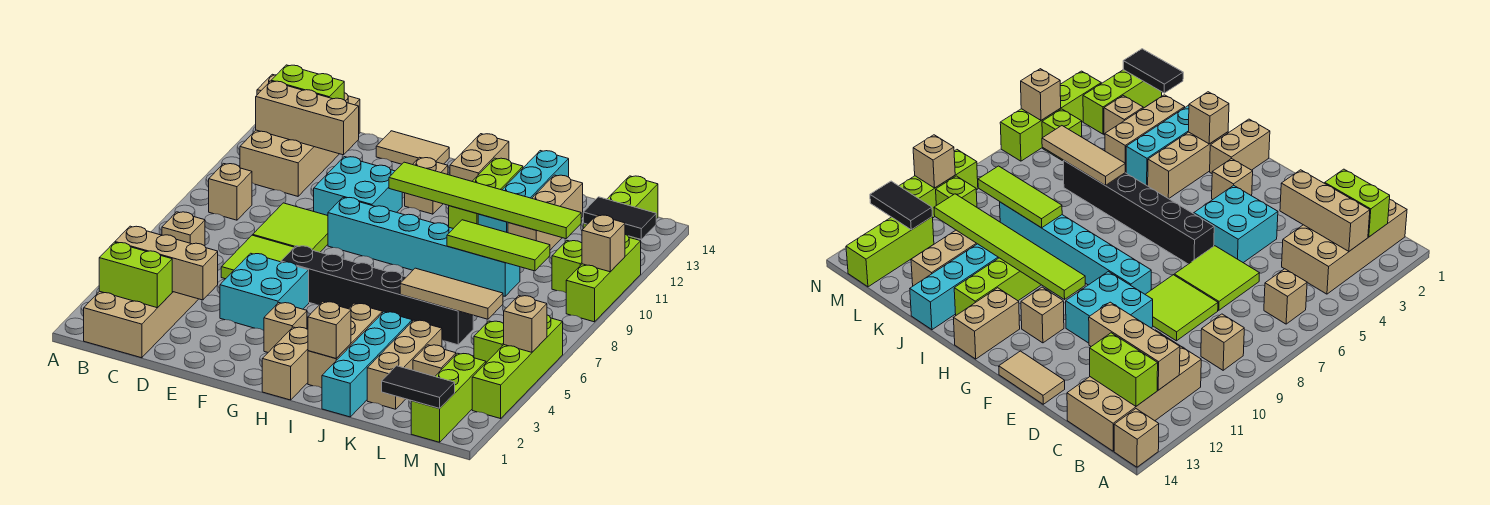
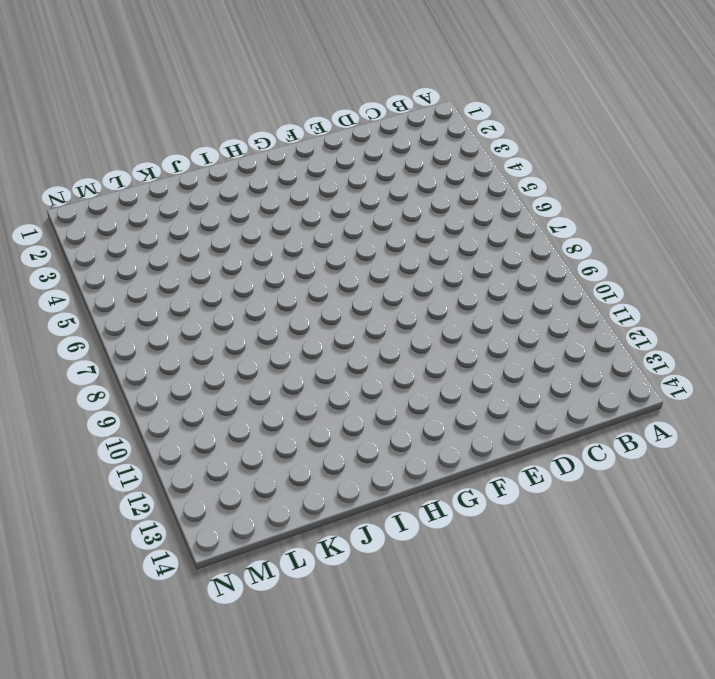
none -> tan 1x1 brick [1114,409,1159,467]
none -> tan 2x4 brick [84,291,198,358]
none -> tan 1x1 brick [162,212,205,246]
none -> tan 1x1 brick [209,164,252,220]

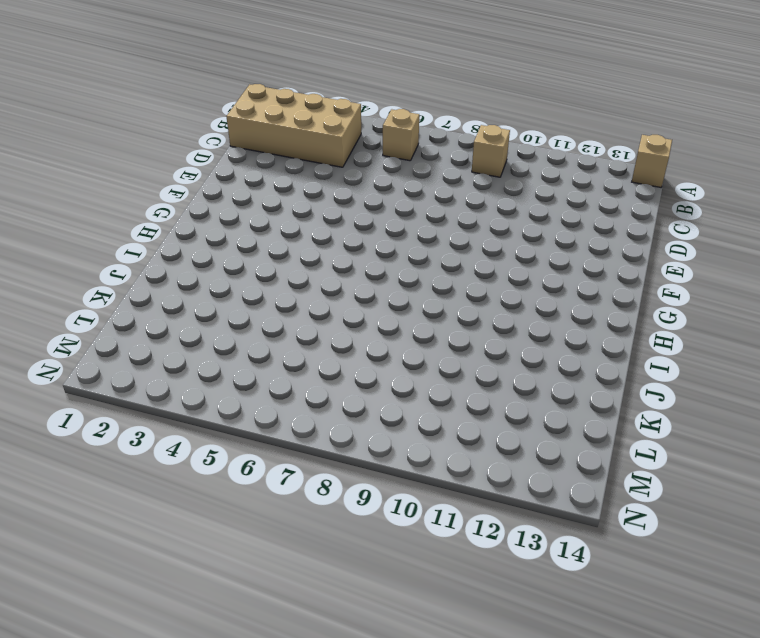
none -> tan 2x4 brick [240,93,360,196]
none -> lime 2x2 tile [221,235,294,279]
none -> lime 2x2 tile [253,203,328,252]
none -> cyan 2x2 brick [220,253,309,330]

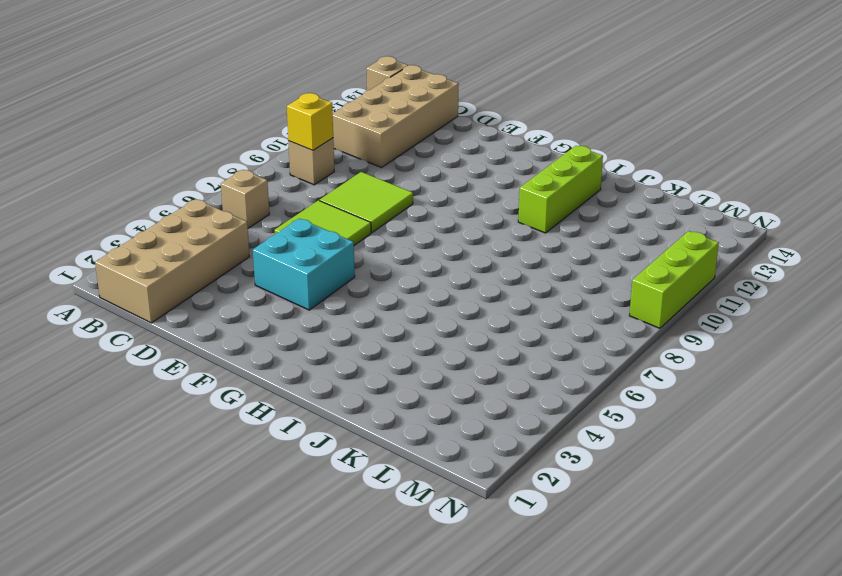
yellow 1x1 brick [287,93,333,150] -> none
none -> cyan 2x2 brick [314,157,402,216]
none -> tan 1x2 tile [376,131,449,165]
none -> black 1x6 brick [281,246,473,345]
none -> cyan 1x6 brick [328,197,520,296]

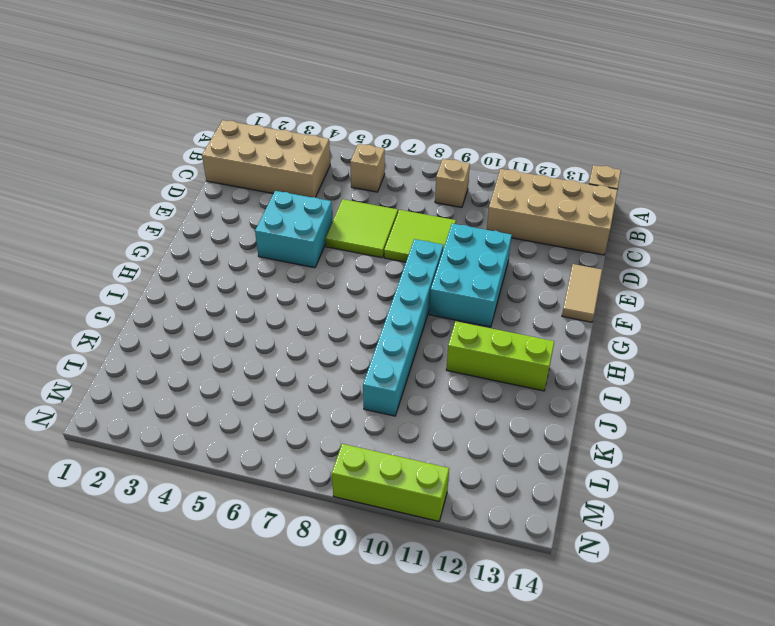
cyan 2x3 brick [429,224,512,327] -> cyan 2x2 brick [314,157,402,216]
none -> black 1x6 brick [281,246,473,345]
none -> tan 1x1 brick [264,303,307,352]
none -> tan 1x1 brick [405,157,448,214]
none -> tan 1x2 brick [262,327,308,400]

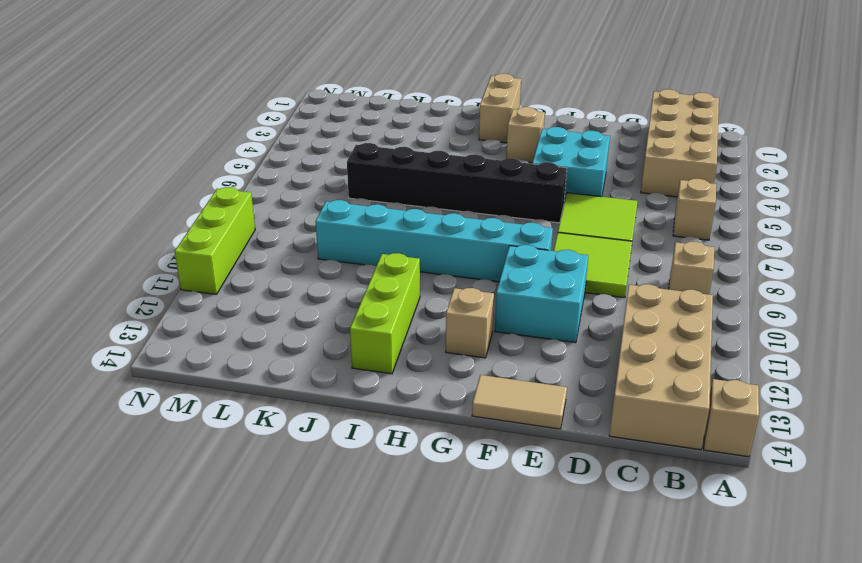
none -> tan 1x2 brick [450,134,509,181]
none -> tan 1x3 brick [308,303,382,388]
none -> cyan 1x4 brick [322,312,412,417]
none -> cyan 1x4 brick [478,151,569,233]

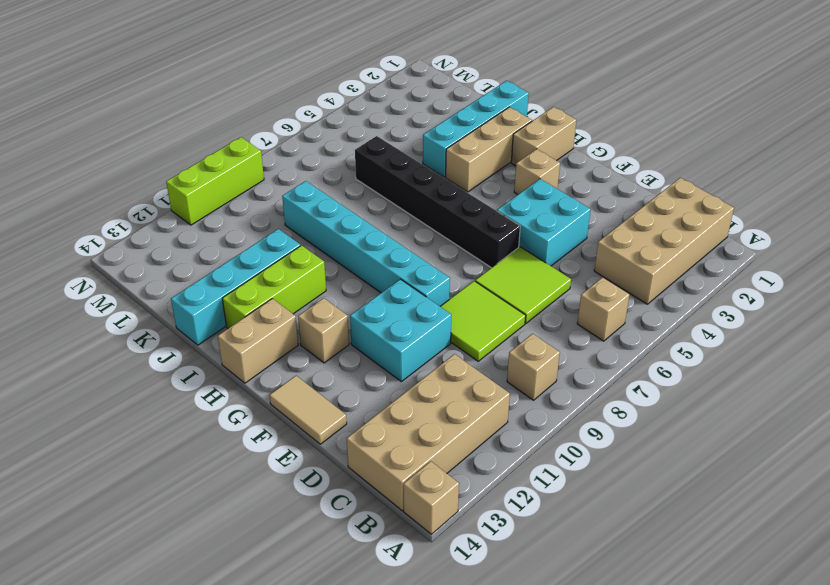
none -> tan 1x3 brick [367,320,442,409]
none -> tan 1x3 brick [508,175,583,250]
none -> tan 1x1 brick [413,345,456,377]
none -> lime 1x3 brick [411,353,486,442]

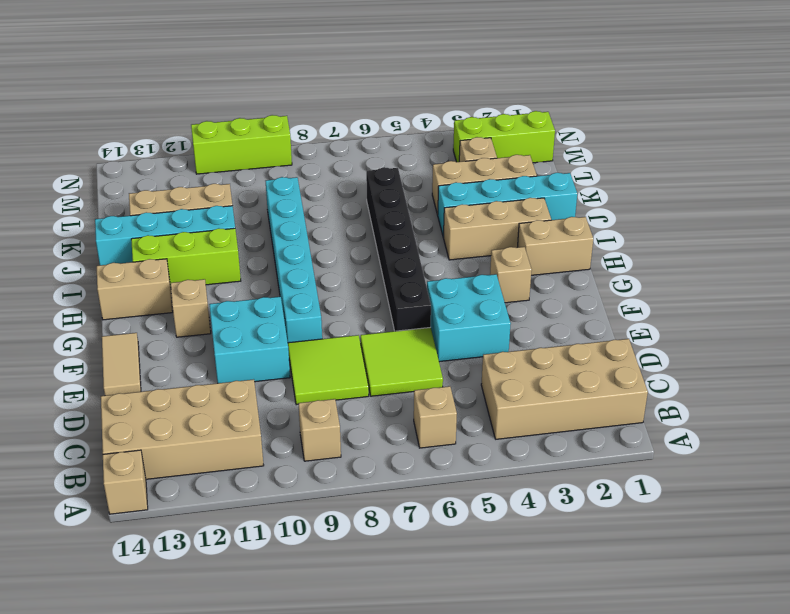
none -> lime 1x1 brick [474,321,504,363]
none -> lime 1x1 brick [552,241,582,293]
none -> lime 1x3 brick [583,176,658,240]
none -> lime 1x4 brick [472,315,563,419]

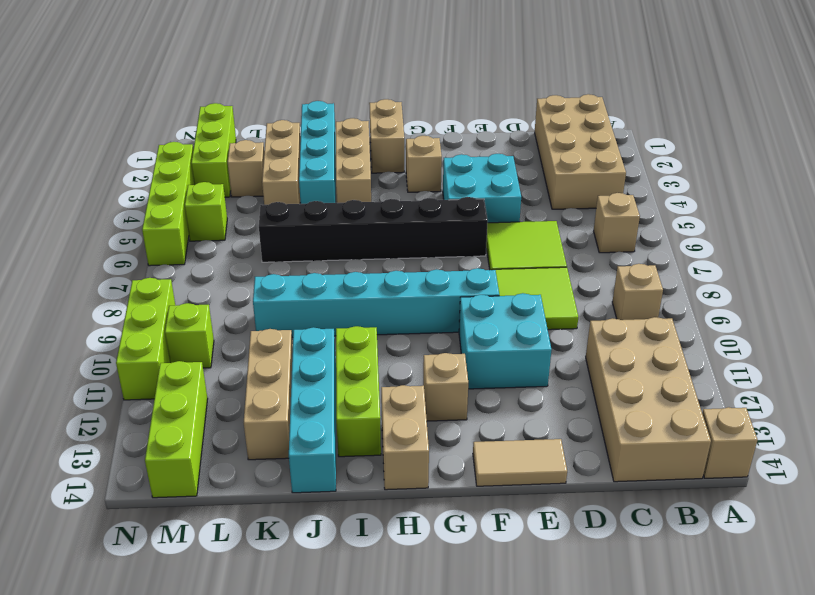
none -> lime 1x2 brick [99,242,172,308]
none -> tan 1x3 brick [115,226,218,300]
none -> tan 1x3 brick [256,81,359,155]
none -> lime 1x2 brick [271,65,344,100]

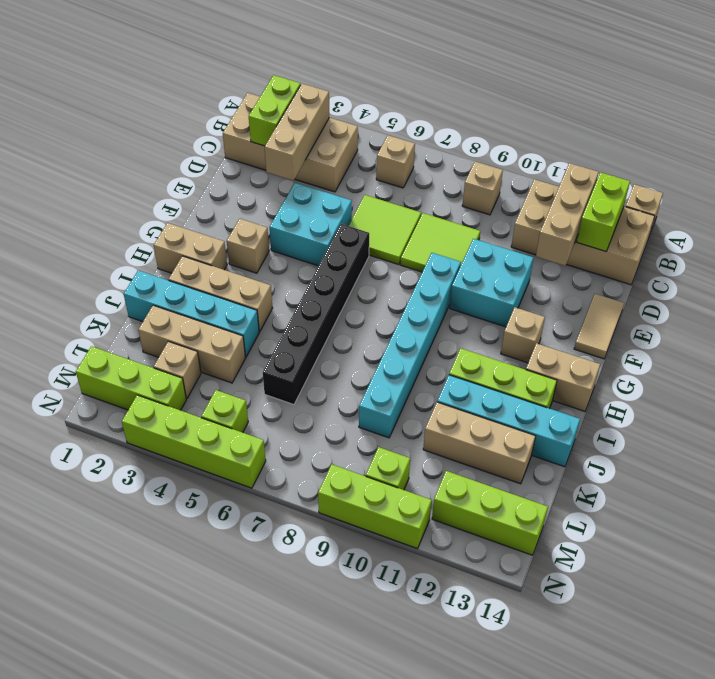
none -> lime 1x6 tile [389,162,581,239]
none -> tan 1x1 brick [308,302,351,358]
none -> tan 1x3 tile [400,268,503,319]
none -> lime 1x3 tile [447,220,550,271]

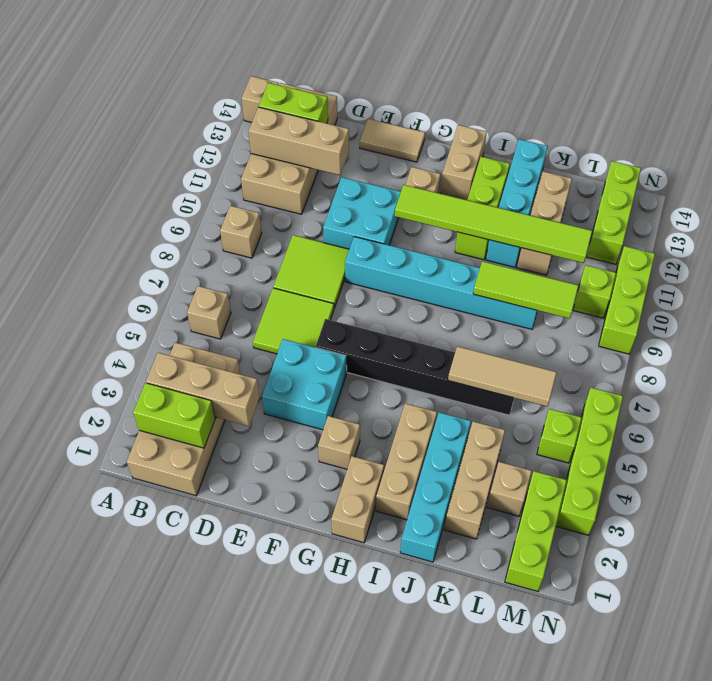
none -> tan 1x1 brick [308,302,351,358]
none -> black 1x2 tile [382,366,455,408]
none -> black 1x2 tile [583,197,656,239]
none -> tan 1x1 brick [504,296,547,352]

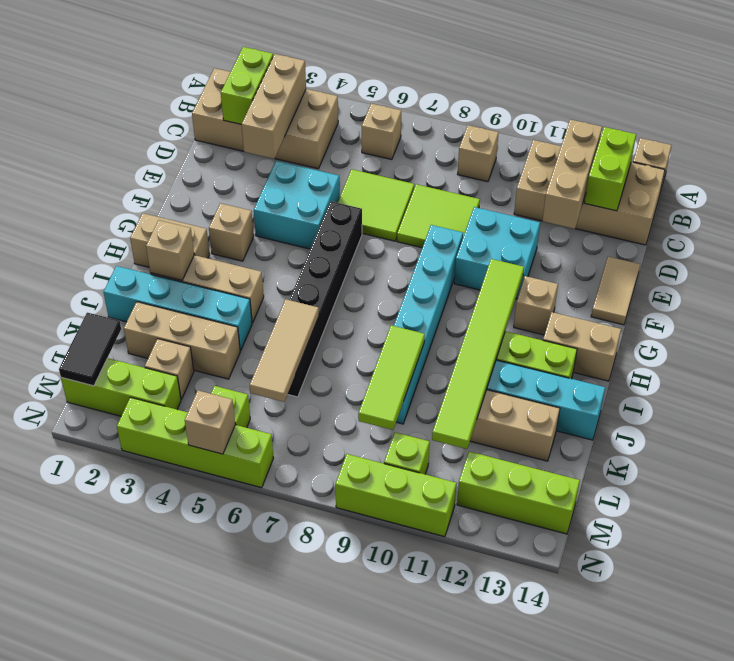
none -> black 1x2 tile [583,197,656,239]
none -> tan 1x1 brick [582,215,625,272]

